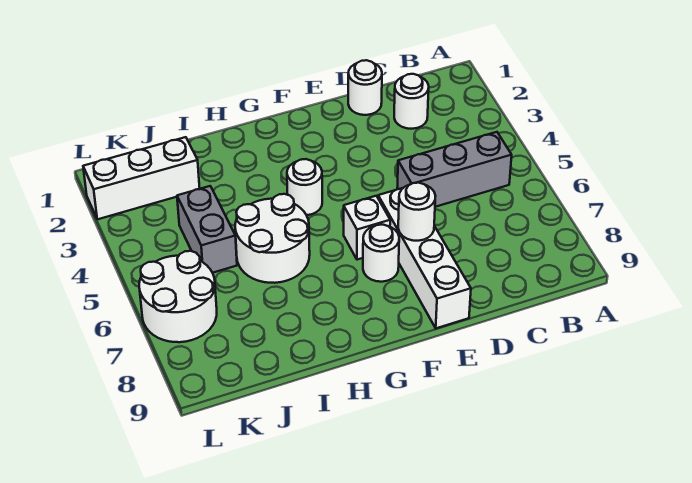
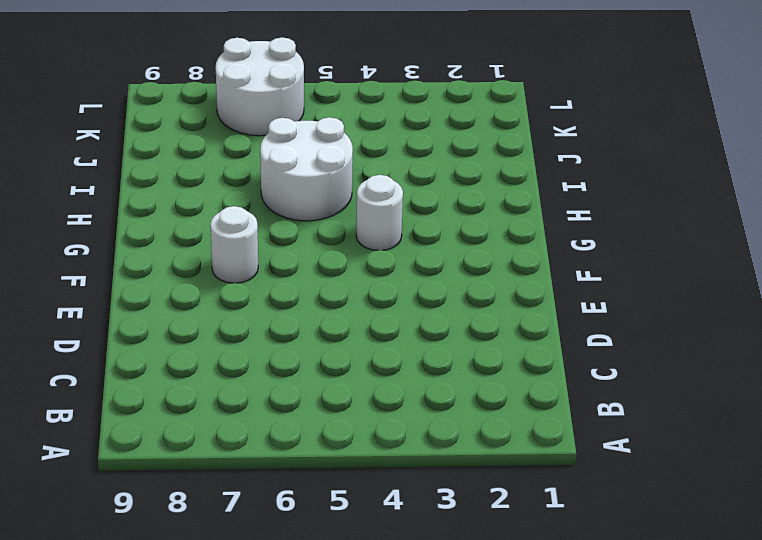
none -> grey 1x3 brick [397,132,512,207]
none -> white 1x1 round brick [394,74,429,129]
none -> white 1x1 round brick [348,60,382,115]

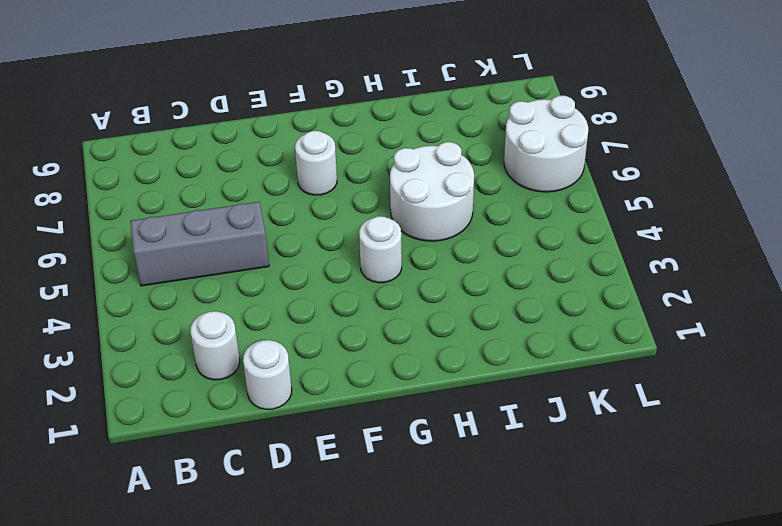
none -> white 1x4 brick [378,188,471,328]
none -> white 1x1 brick [344,196,390,260]
none -> white 1x3 brick [83,137,200,219]

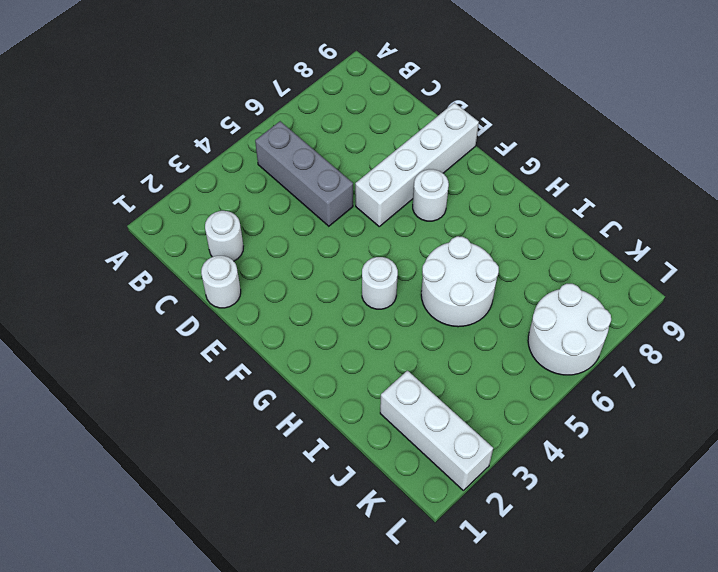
none -> white 1x1 brick [344,196,390,260]
none -> grey 1x2 brick [177,186,237,273]
none -> white 1x1 round brick [398,183,435,241]

